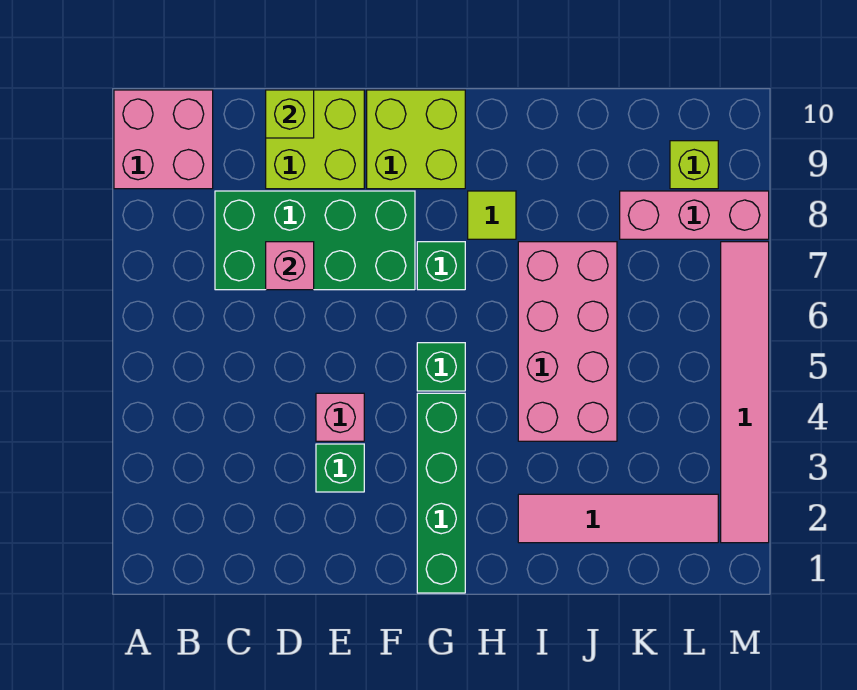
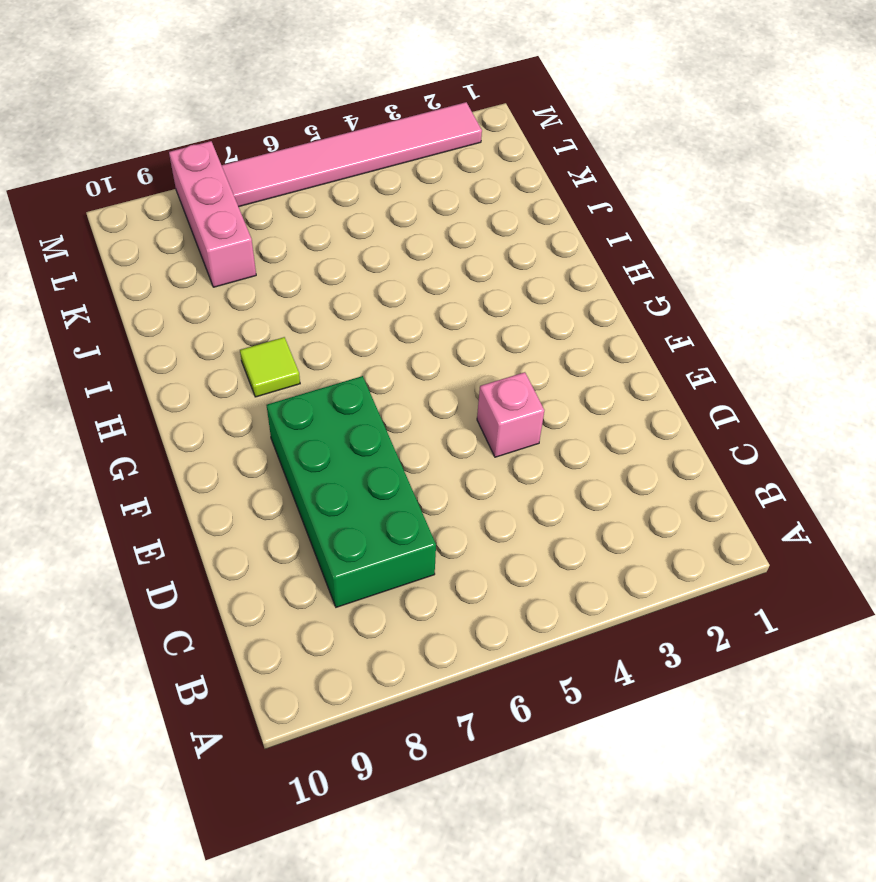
none -> pink 2x2 brick [114,90,213,189]
none -> lime 2x2 brick [266,90,364,189]
none -> green 1x1 brick [316,444,364,492]

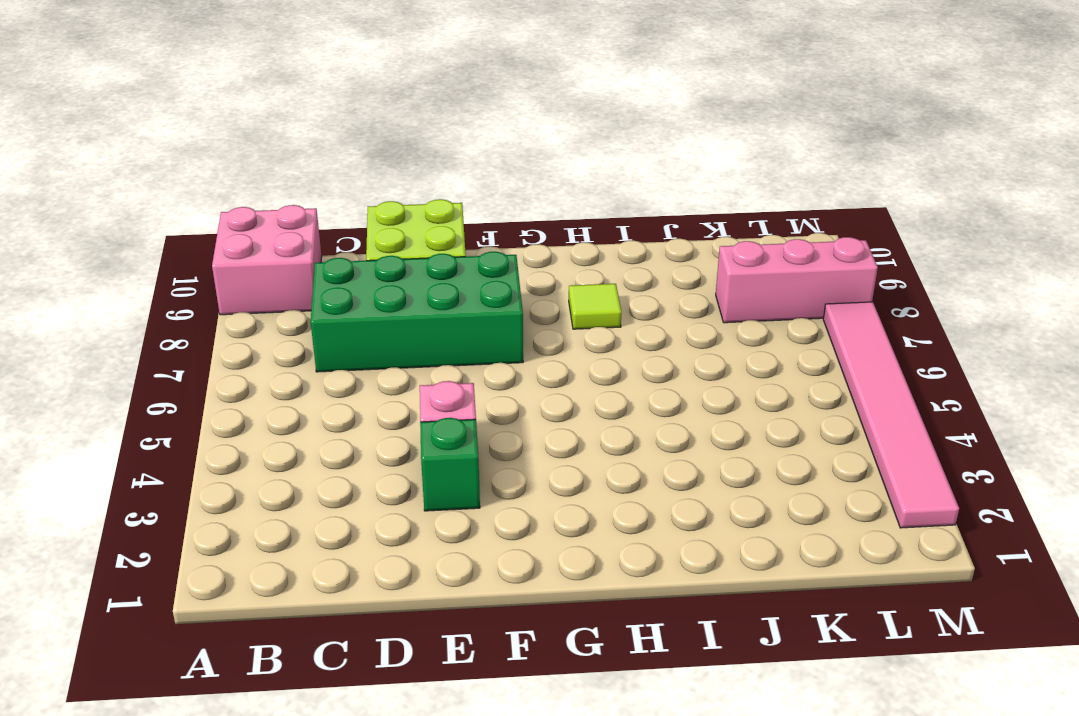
none -> lime 2x2 brick [367,90,465,189]
none -> green 1x4 brick [417,393,465,593]
none -> green 1x1 brick [417,343,465,391]

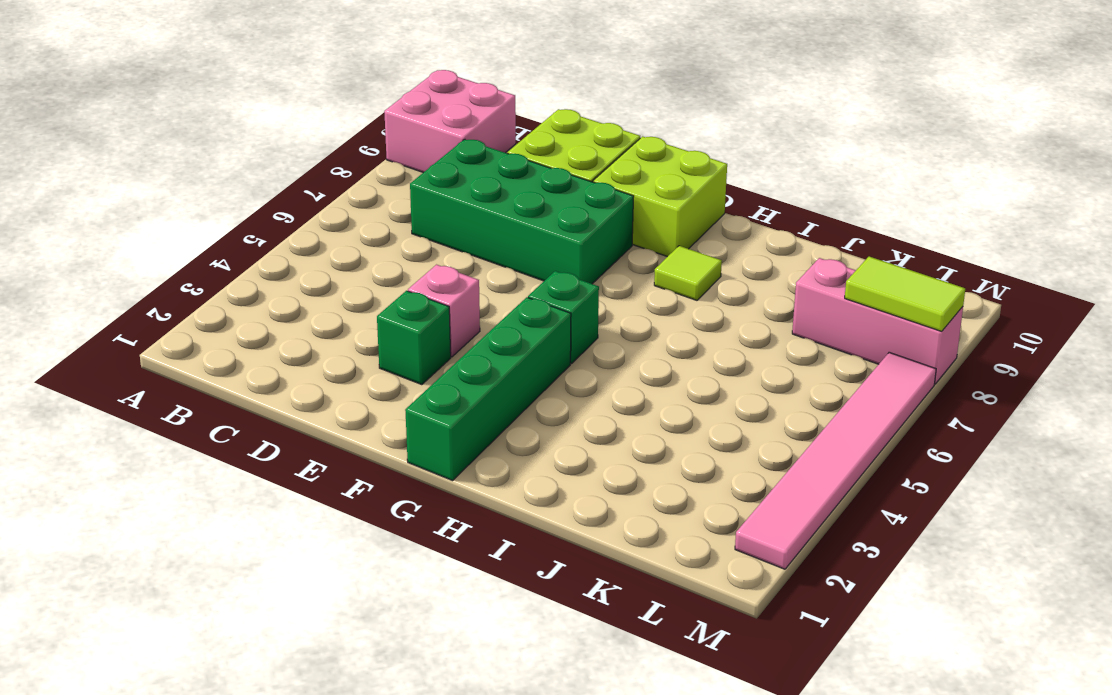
lime 1x2 tile [845,257,965,331] -> none
none -> green 1x1 brick [417,242,465,290]
none -> pink 1x4 tile [518,494,718,543]
none -> pink 2x4 brick [518,242,617,441]

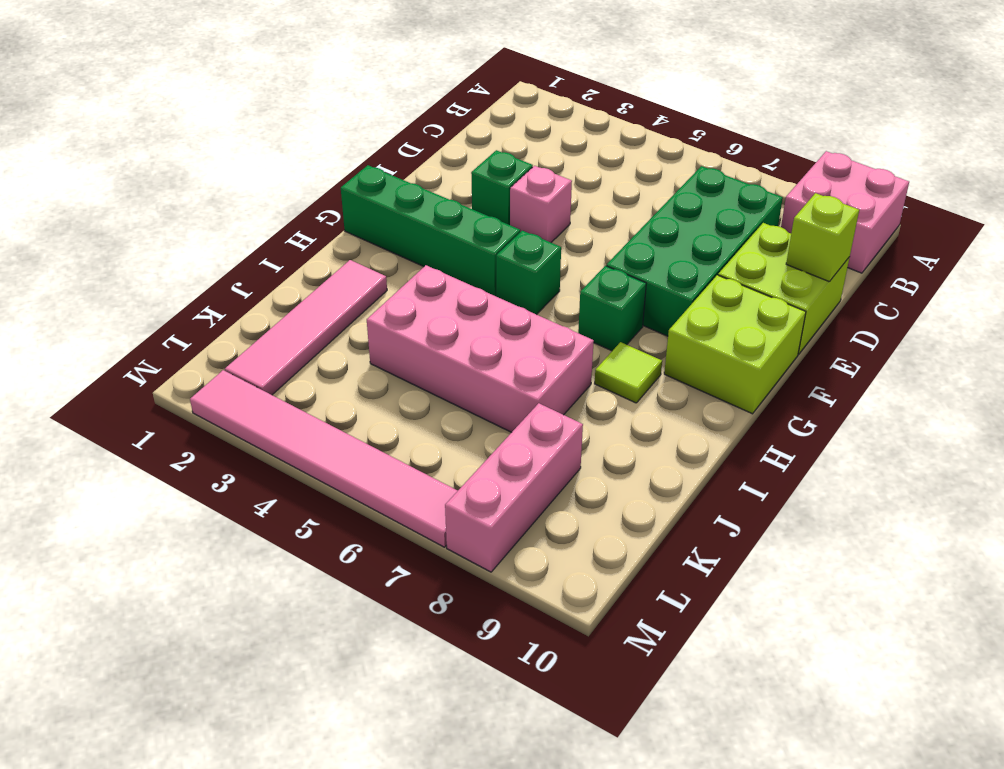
none -> lime 1x1 brick [670,141,718,189]
none -> pink 1x1 brick [266,242,314,290]

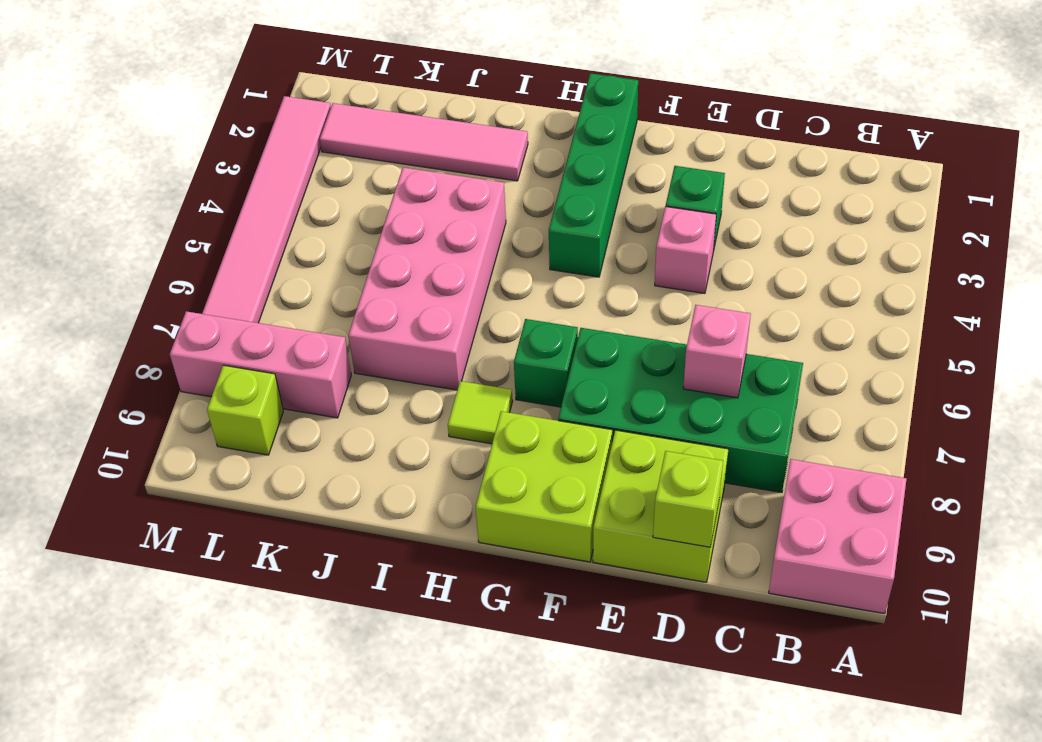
none -> green 1x1 brick [417,343,465,391]

